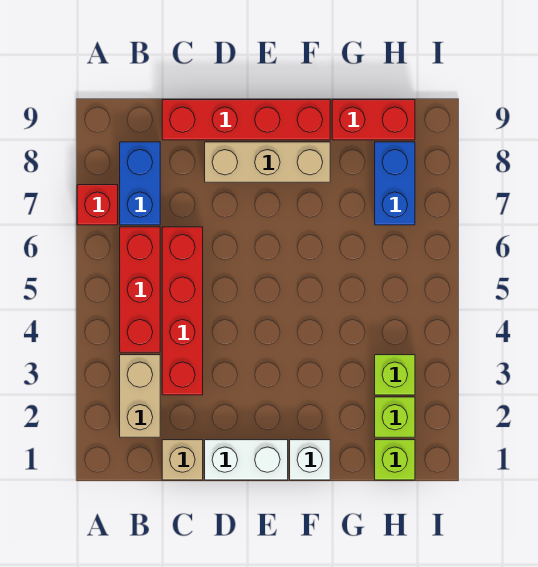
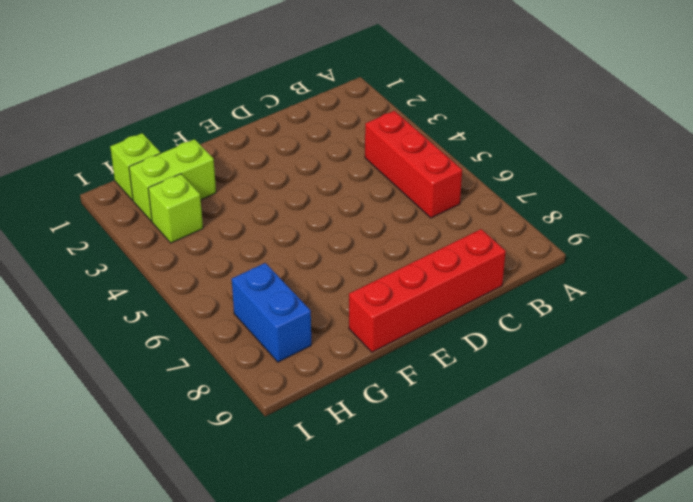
lime 1x2 brick [129,139,216,221] -> lime 1x1 brick [375,397,415,437]
none -> red 1x1 brick [77,185,118,225]
none -> tan 1x2 brick [120,355,160,437]
none -> blue 1x2 brick [120,142,160,225]

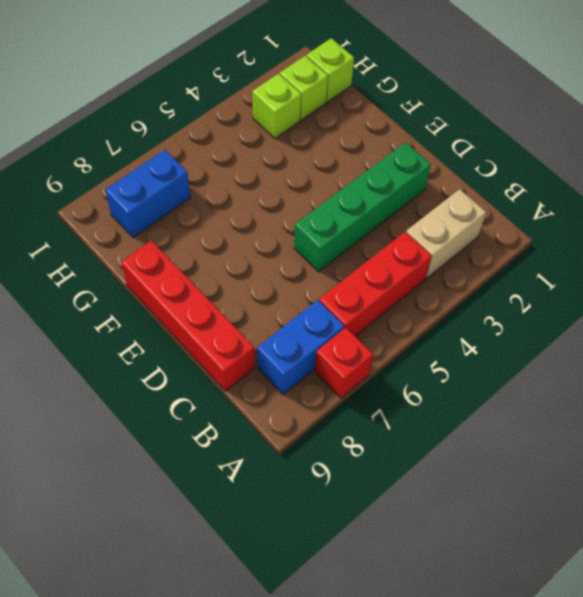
green 1x4 brick [294,142,431,272] -> none
none -> tan 1x1 brick [162,440,203,480]
none -> red 1x4 brick [162,227,203,395]
none -> white 1x2 brick [205,440,288,480]

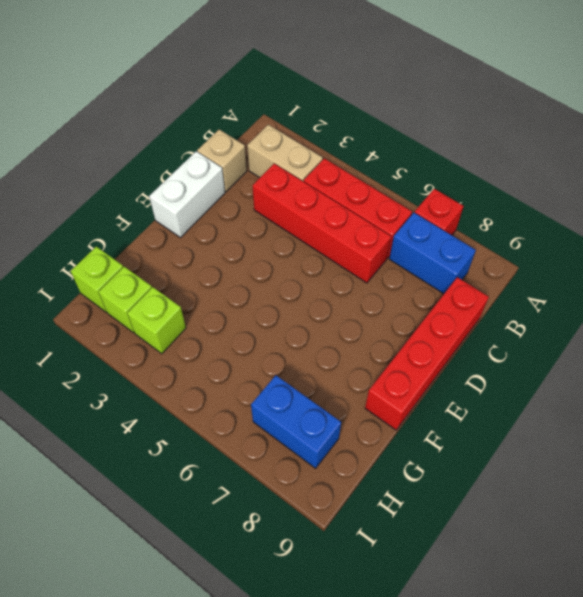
none -> tan 1x3 brick [205,142,330,182]
none -> white 1x1 brick [290,440,330,480]
none -> red 1x2 brick [332,100,415,140]

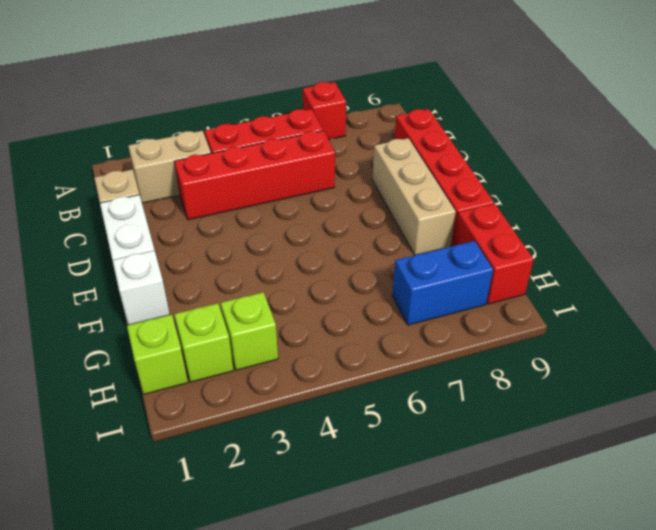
none -> blue 1x2 brick [120,142,160,225]

